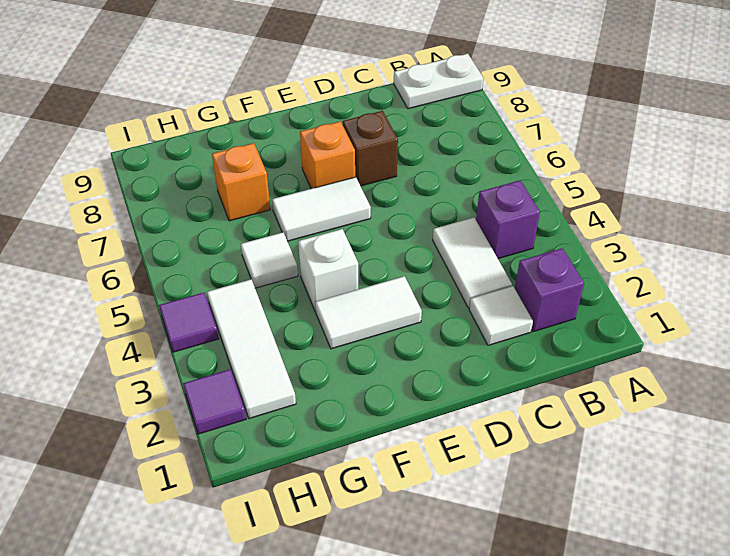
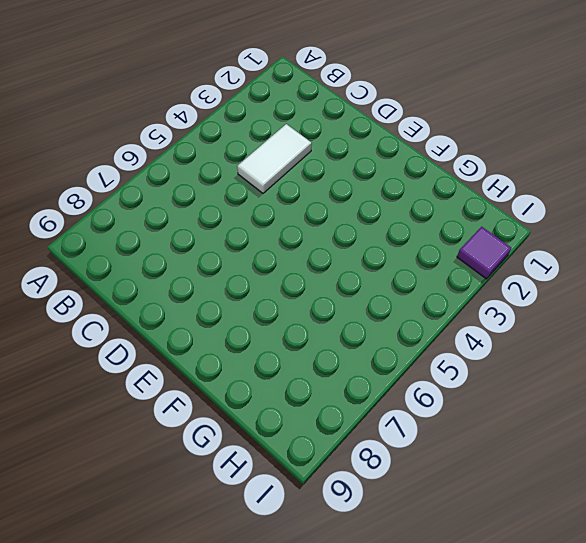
none -> white 1x2 plate [394,54,484,109]
none -> purple 1x1 brick [515,248,584,332]
none -> purple 1x1 brick [476,180,540,259]

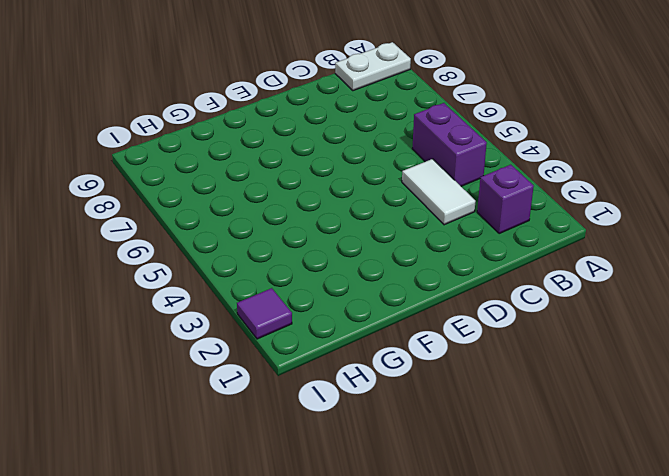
purple 1x2 brick [412,103,487,186] -> purple 1x1 brick [476,180,540,259]
none -> white 1x1 tile [469,286,533,345]
none -> brown 1x1 brick [343,111,398,186]
none -> white 1x2 tile [315,276,422,349]

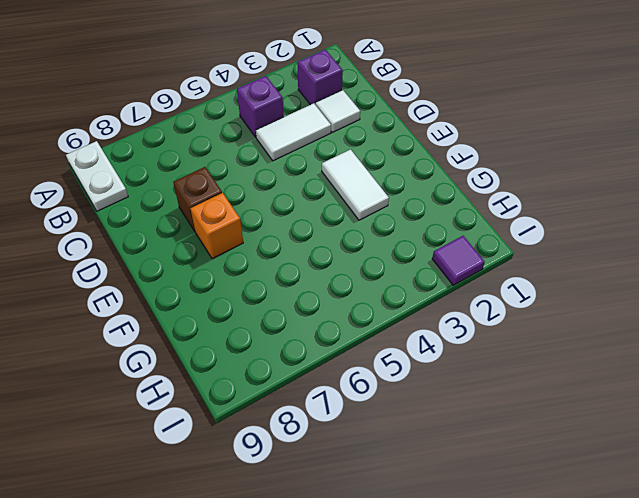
none -> white 1x2 tile [272,177,371,241]
none -> white 1x1 brick [298,229,358,311]
none -> white 1x1 tile [241,232,298,288]

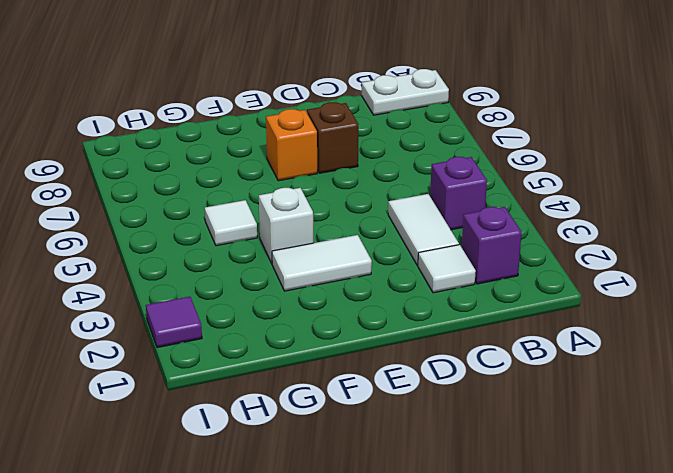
none -> white 1x2 tile [272,177,371,241]
none -> orange 1x1 brick [212,143,270,221]
none -> white 1x3 tile [207,279,296,418]

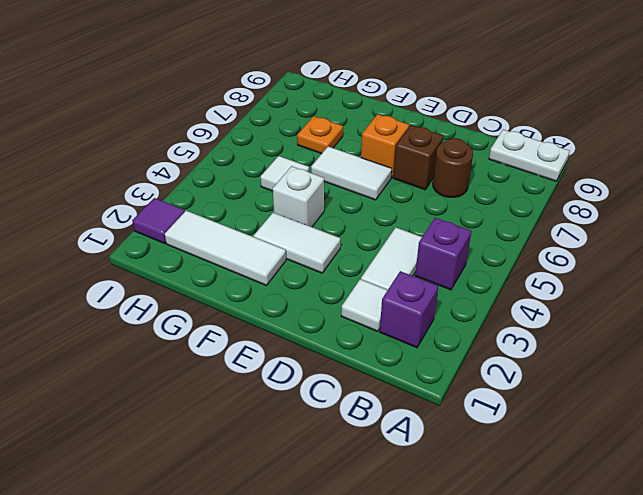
brown 1x1 round brick [433,138,473,197] -> none
white 1x3 tile [165,211,286,286] -> white 1x3 tile turned to [207,279,296,418]
orange 1x1 plate [297,116,343,154] -> orange 1x1 brick [212,143,270,221]
none -> purple 1x1 tile [159,293,219,352]

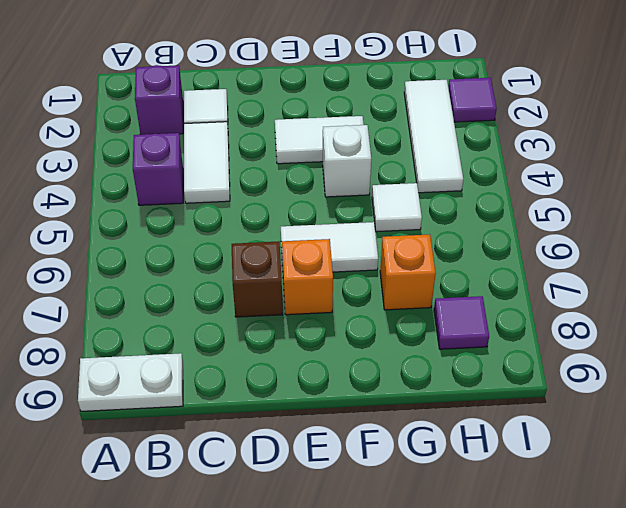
purple 1x1 tile [434,296,489,349] -> purple 1x1 tile moved to [159,293,219,352]

